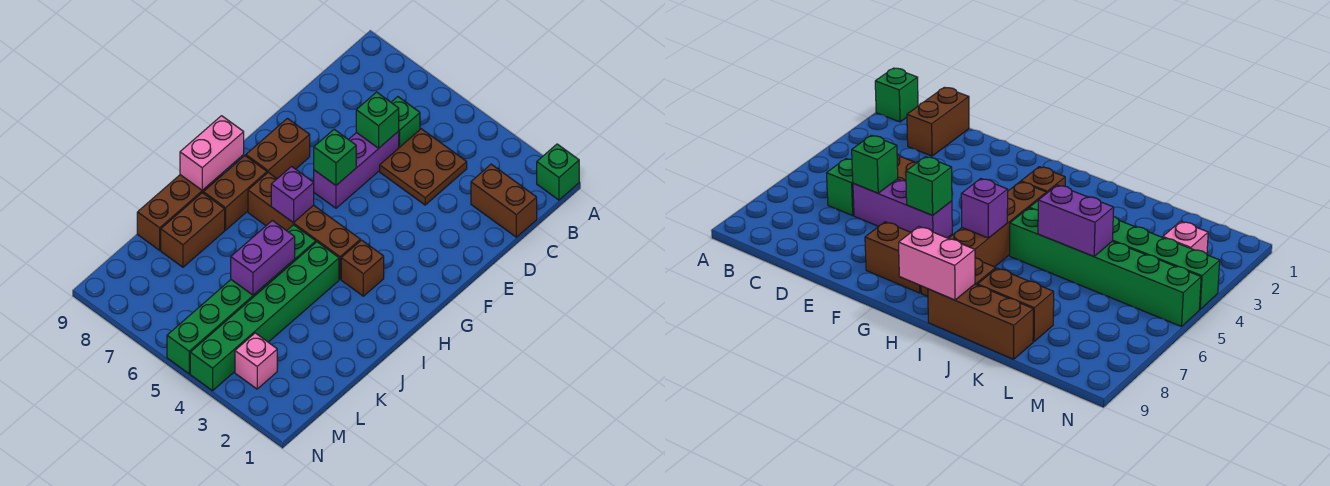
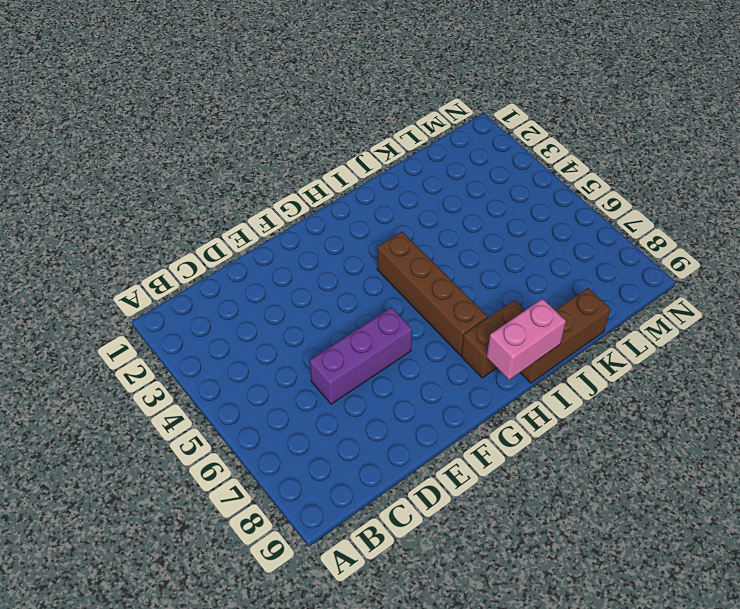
none -> green 1x1 brick [537,144,579,200]
none -> brown 1x2 brick [471,164,537,237]
none -> brown 2x2 plate [380,129,467,205]

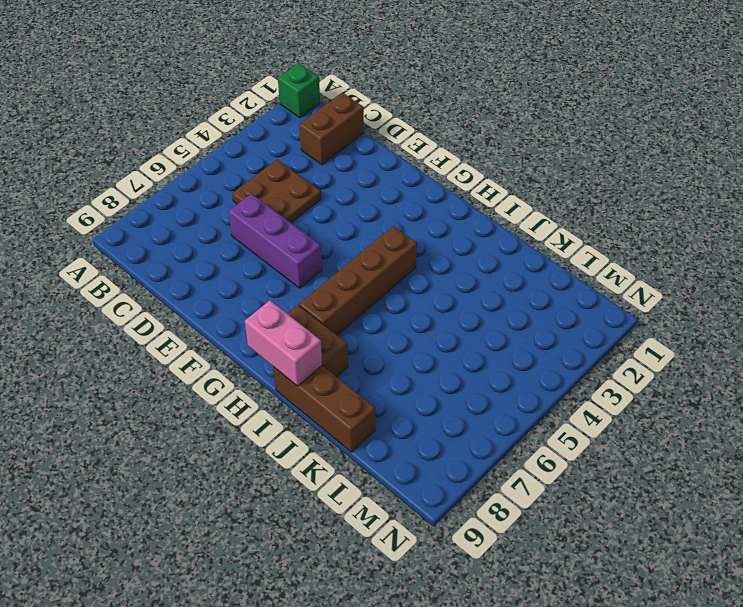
none -> green 1x1 brick [391,97,420,148]
none -> brown 1x2 brick [246,118,310,179]
none -> brown 1x1 brick [341,240,384,296]

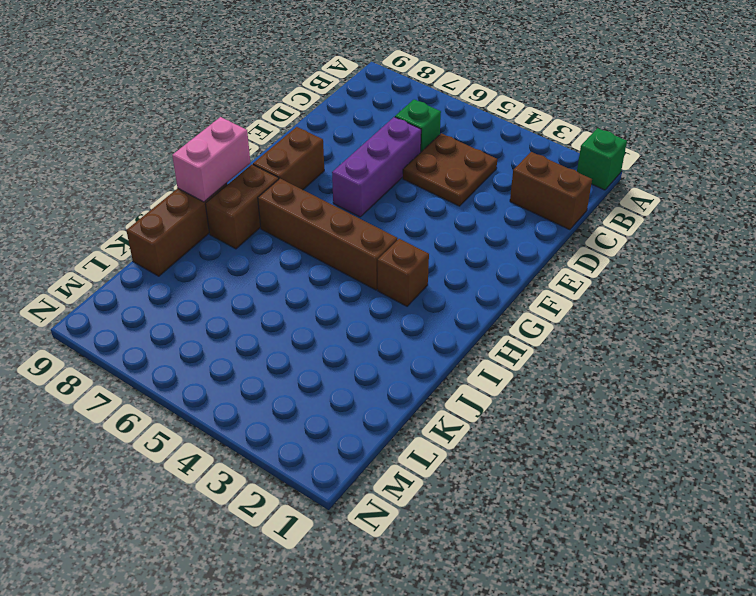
none -> green 1x6 brick [190,242,339,391]
none -> green 1x6 brick [167,225,316,374]
none -> brown 1x2 brick [161,193,225,267]

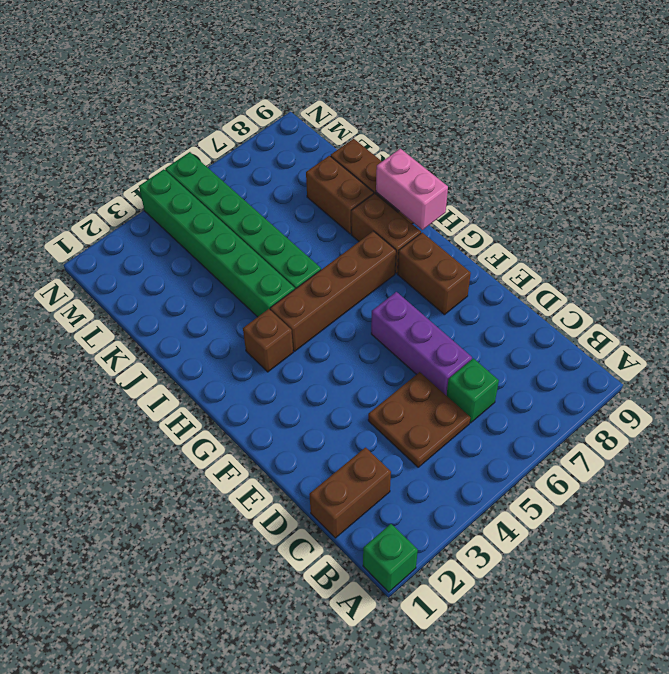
none -> pink 1x1 brick [235,333,277,389]
none -> green 1x1 brick [356,92,399,148]
none -> green 1x1 brick [314,129,356,185]

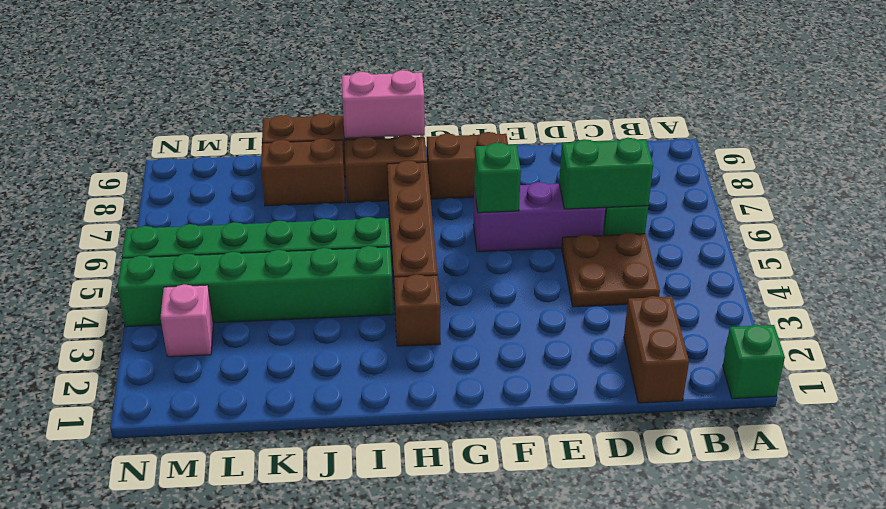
green 1x2 brick [559,138,653,209] -> green 1x1 brick [356,92,399,148]
none -> purple 1x1 brick [271,167,314,223]
none -> purple 1x2 brick [231,220,295,295]

